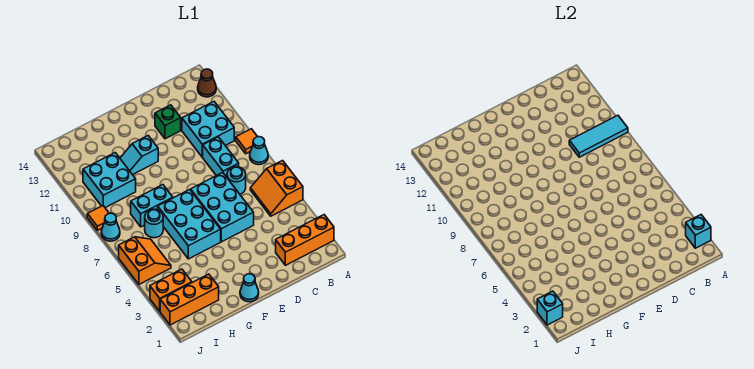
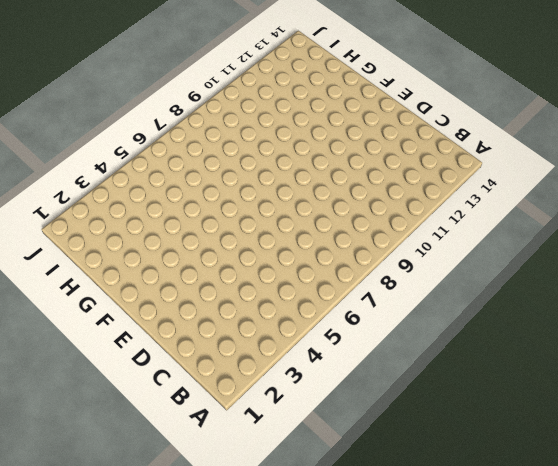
none -> orange 1x3 brick [276,215,334,265]
none -> orange 2x2 slope [250,161,303,216]
none -> cyan 1x1 cone [250,137,268,165]

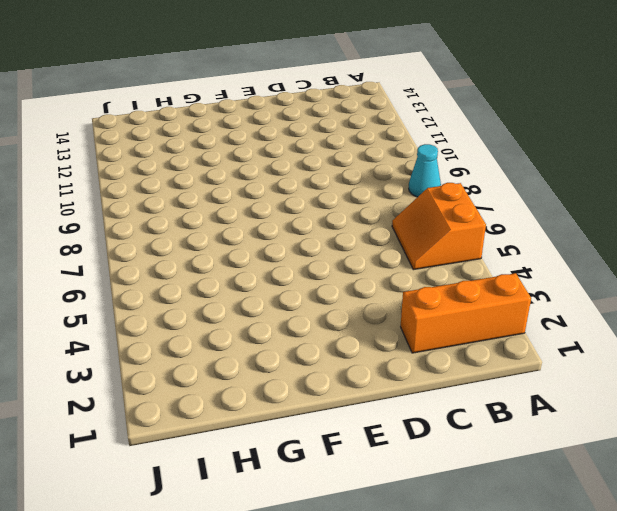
none -> orange 1x1 tile [236,129,257,154]
none -> brown 1x1 cone [198,69,216,97]
none -> cyan 2x2 brick [182,102,234,157]

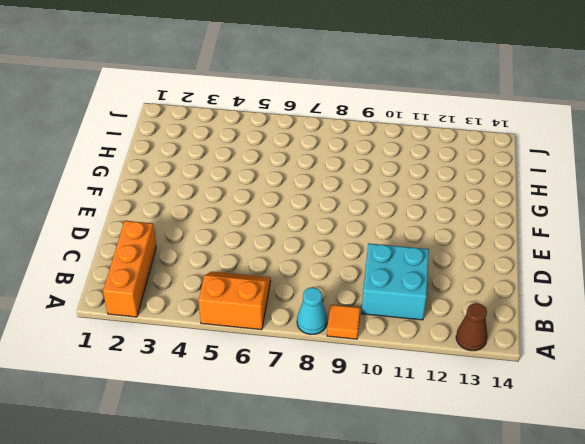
none -> cyan 1x1 round brick [227,167,246,194]
none -> cyan 1x2 brick [203,137,239,177]
none -> cyan 2x3 brick [191,172,254,242]

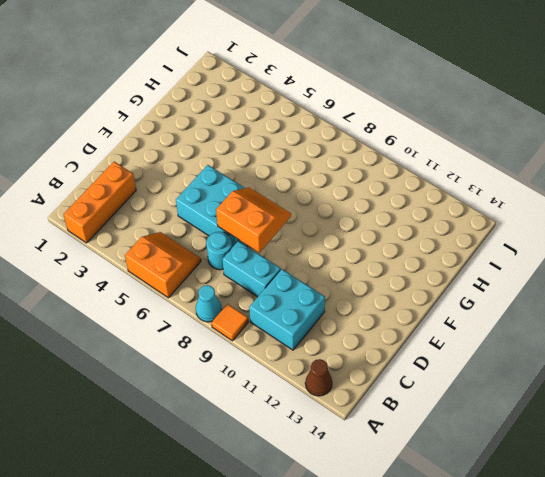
orange 2x2 slope [216,188,291,253] -> orange 2x2 slope turned to [119,237,171,284]
none -> green 1x1 brick [155,105,181,139]
none -> cyan 1x1 cone [240,274,259,302]
none -> cyan 2x3 brick [158,190,221,259]

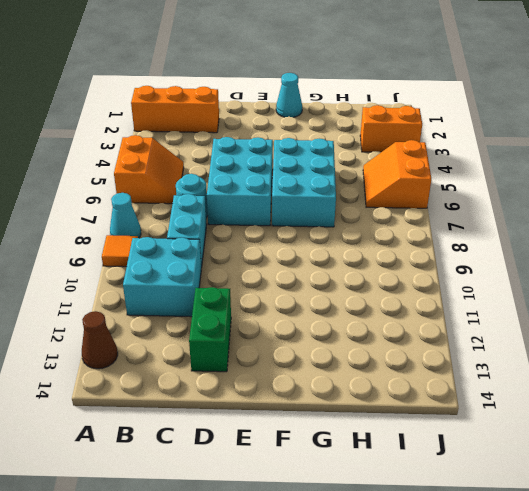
green 1x2 brick [189,287,231,372] -> green 1x1 brick [155,105,181,139]
none -> cyan 1x2 slope [120,136,158,175]
none -> cyan 1x2 brick [131,185,173,227]
none -> orange 1x3 brick [160,274,219,325]

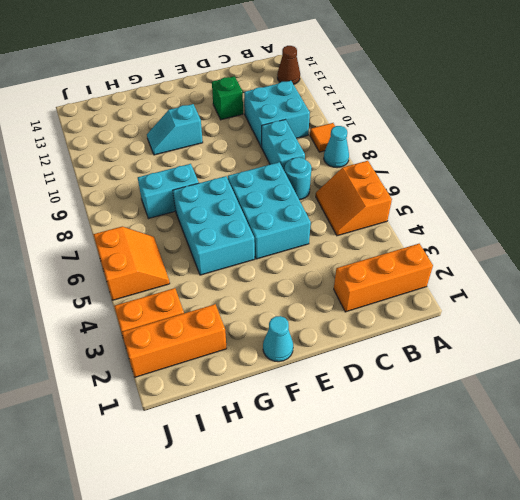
none -> cyan 1x1 round brick [145,209,163,238]
none -> cyan 2x2 brick [83,153,136,208]
none -> cyan 1x1 cone [101,213,120,241]

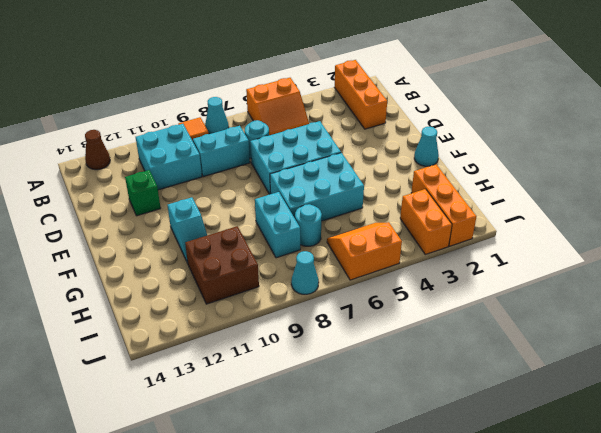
brown 2x2 brick [185,226,259,304] -> cyan 2x2 brick [83,153,136,208]
none -> orange 1x1 tile [87,206,109,230]
none -> cyan 1x1 brick [686,215,711,248]
none -> cyan 1x3 tile [569,115,628,157]

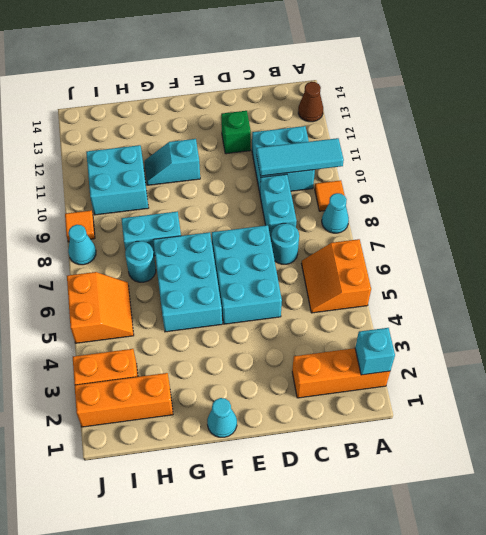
none -> cyan 1x1 brick [537,291,563,325]

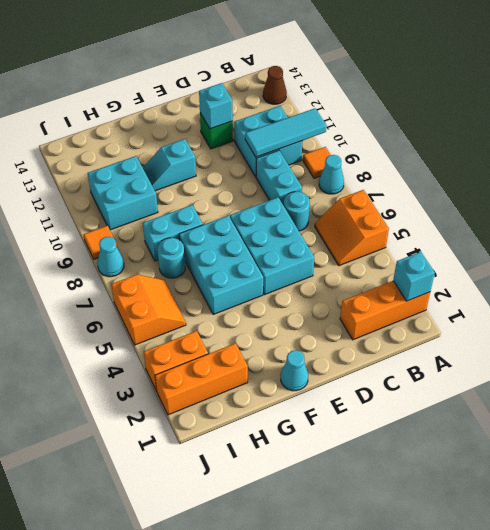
cyan 1x1 brick [199,83,233,129] -> cyan 1x1 brick moved to [537,291,563,325]

